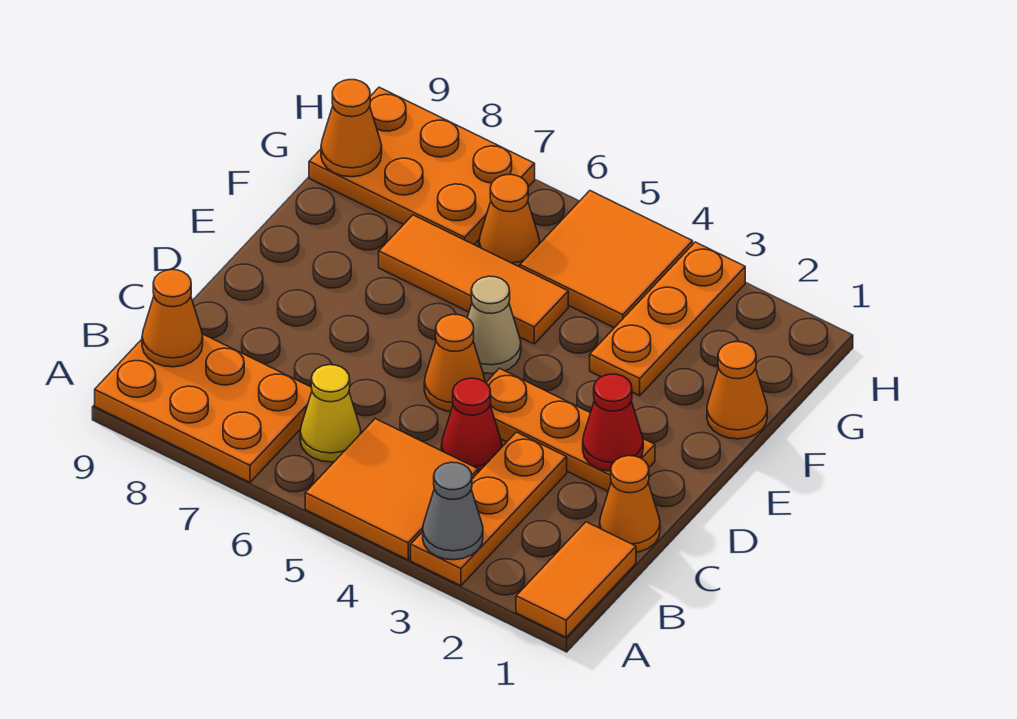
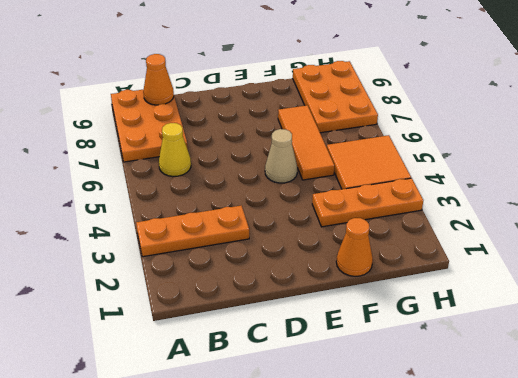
none -> orange 1x2 tile [516,522,636,637]
none -> orange 2x2 tile [305,419,478,560]
none -> orange 1x1 cone [600,456,660,552]

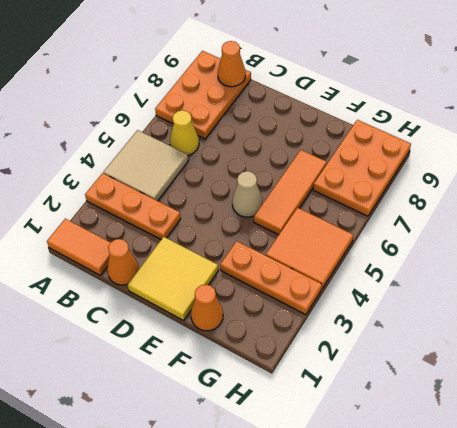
tan 2x2 tile [103,130,188,201] -> orange 2x2 tile [305,419,478,560]
yellow 2x2 tile [128,237,218,320] -> orange 1x3 plate [486,368,655,491]
none -> red 1x1 cone [441,378,502,472]
none -> orange 1x1 cone [424,314,485,411]
none -> orange 1x1 cone [479,175,540,267]

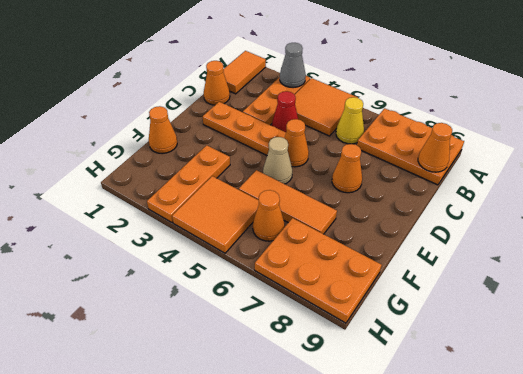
orange 1x1 cone [332,144,362,193] -> orange 1x1 cone moved to [321,80,382,177]
none -> red 1x1 cone [583,374,643,471]

